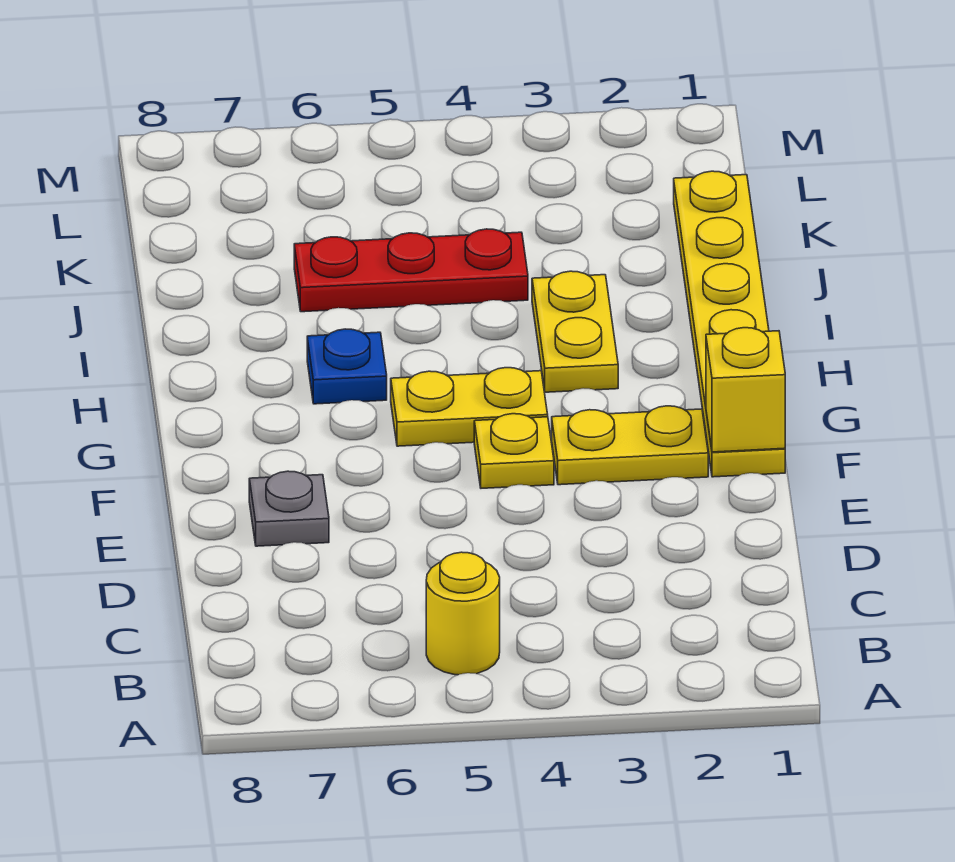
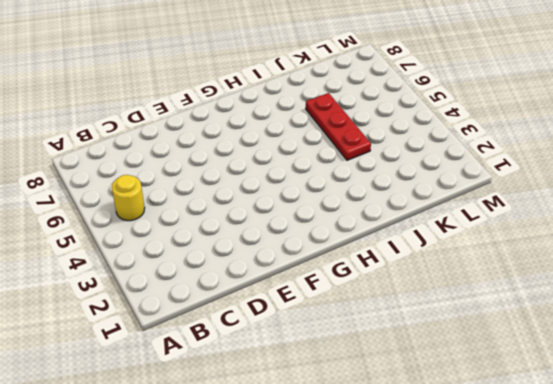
none -> grey 1x1 plate [249,471,329,546]
none -> yellow 1x6 plate [674,171,785,477]

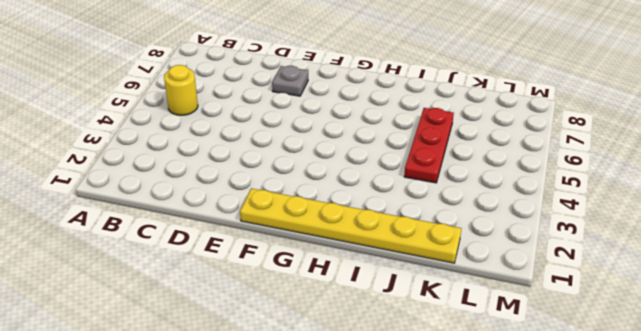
none -> yellow 1x2 plate [552,406,708,485]
none -> yellow 1x1 plate [474,414,554,488]

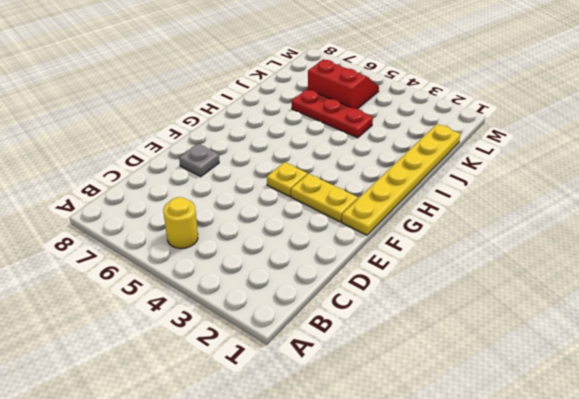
red 2x2 slope [308,59,379,109] -> none
none -> yellow 1x2 plate [391,368,548,446]
none -> yellow 1x2 plate [532,271,618,392]

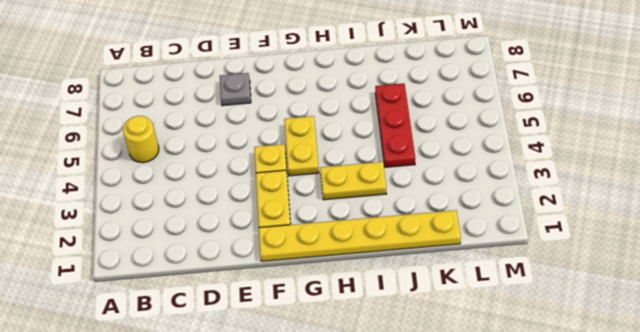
none -> blue 1x1 plate [307,329,387,404]
none -> yellow 1x1 brick [706,328,785,452]

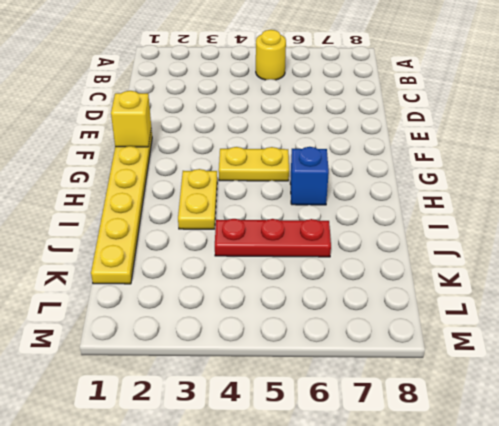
blue 1x1 brick [290,147,329,205] -> blue 1x1 plate [307,329,387,404]
none -> grey 1x1 plate [249,471,329,546]
none -> yellow 1x2 plate [552,406,708,485]

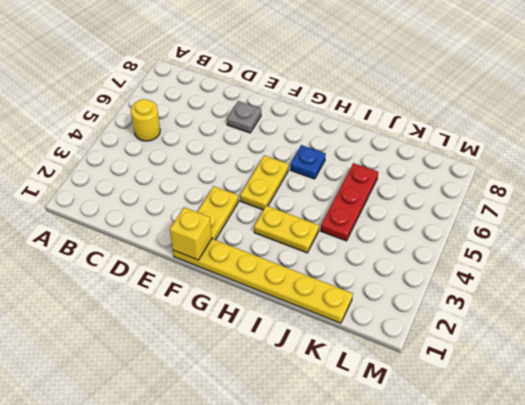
none -> yellow 1x1 plate [474,414,554,488]

